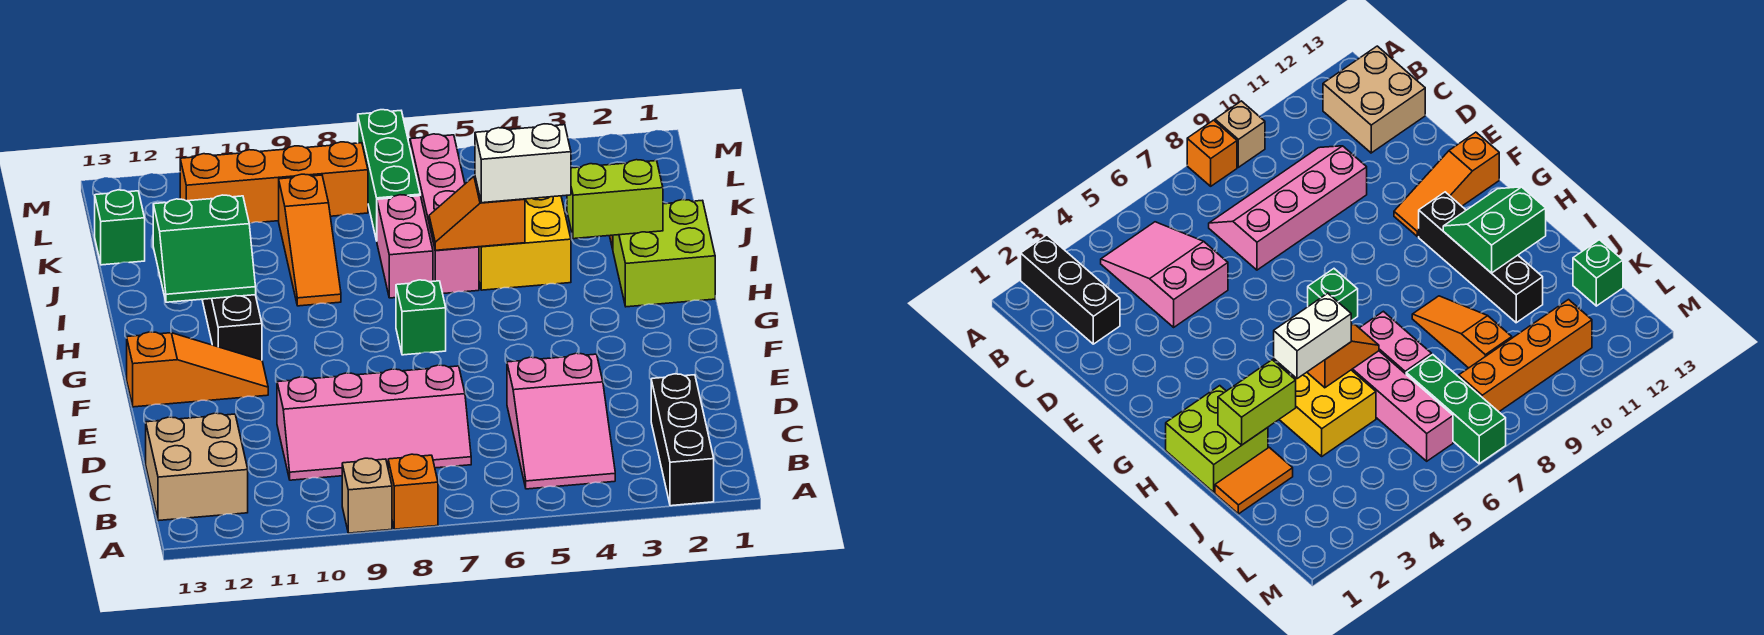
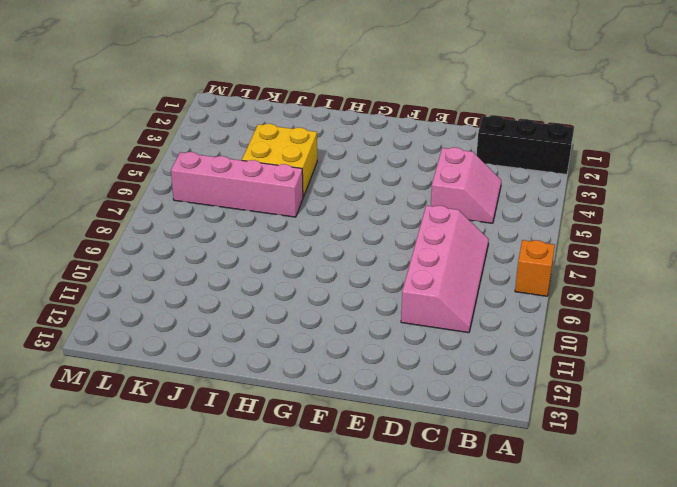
pink 2x2 slope [431,147,501,223] -> pink 2x3 slope [507,353,615,489]
none -> tan 1x1 brick [342,458,392,533]
none -> tan 2x2 brick [146,413,248,521]
none -> orange 1x3 slope [127,332,268,407]

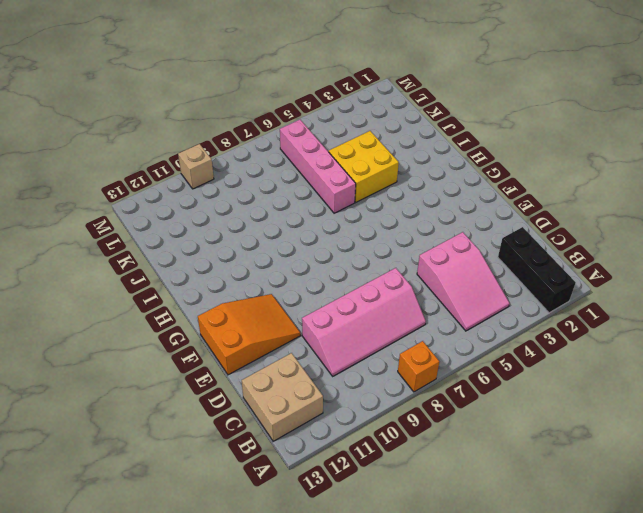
orange 2x3 slope [198,294,300,375] -> orange 1x3 slope [127,332,268,407]
tan 1x1 brick [178,144,214,189] -> tan 1x1 brick moved to [342,458,392,533]
none -> green 1x1 brick [396,280,446,355]
none -> black 1x4 brick [202,295,262,360]
none -> lime 2x2 brick [613,200,715,307]

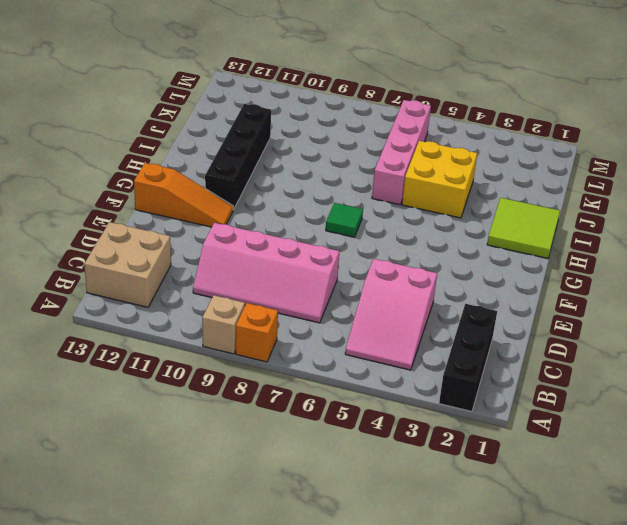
green 1x1 tile [326,203,363,237] -> green 1x1 brick [396,280,446,355]
lime 2x2 tile [487,198,560,258] -> lime 2x2 brick [613,200,715,307]
none -> pink 1x2 brick [377,195,433,298]
none -> orange 1x3 slope [279,174,341,306]
none -> orange 1x2 tile [1215,448,1293,514]

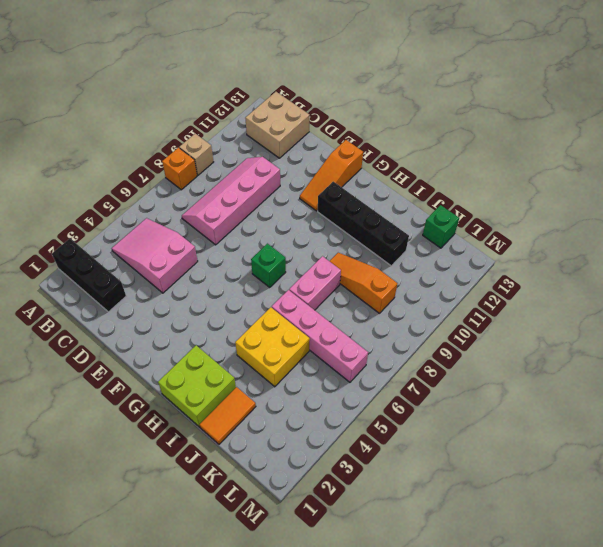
pink 1x2 brick [289,256,341,310] -> pink 1x2 brick turned to [377,195,433,298]
none -> green 1x3 brick [358,110,420,241]
none -> orange 1x4 brick [180,142,368,223]
none -> green 2x2 slope [153,195,256,302]

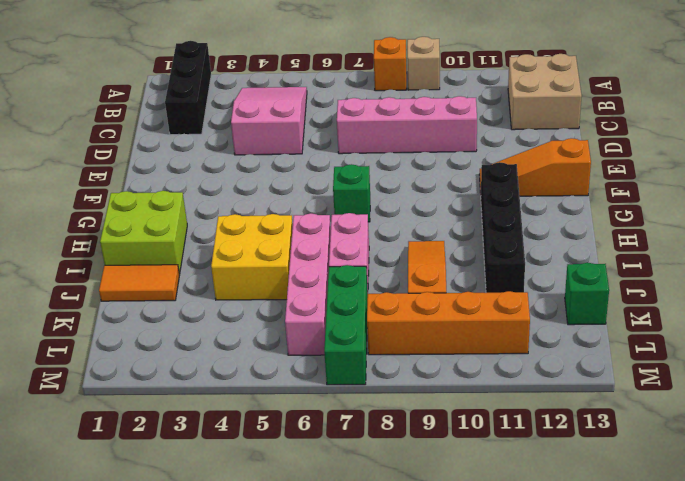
none -> green 2x2 slope [153,195,256,302]
none -> lime 1x2 brick [567,160,663,239]
none -> orange 1x2 slope [429,176,525,250]

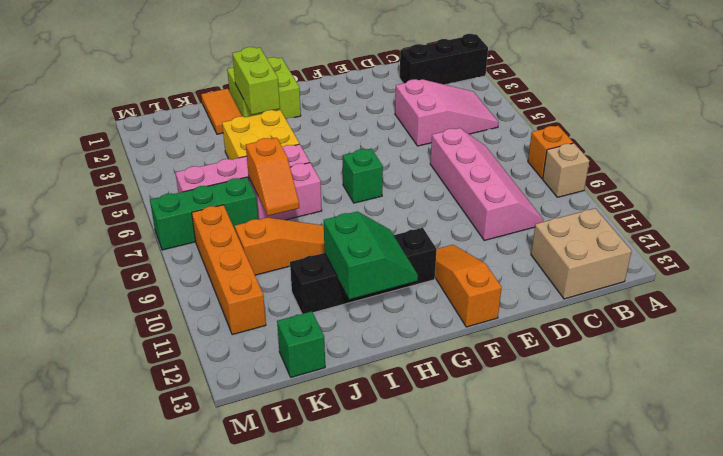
orange 1x2 slope [246,138,299,216] -> orange 1x2 slope moved to [429,176,525,250]
none -> white 1x2 brick [475,124,571,203]

